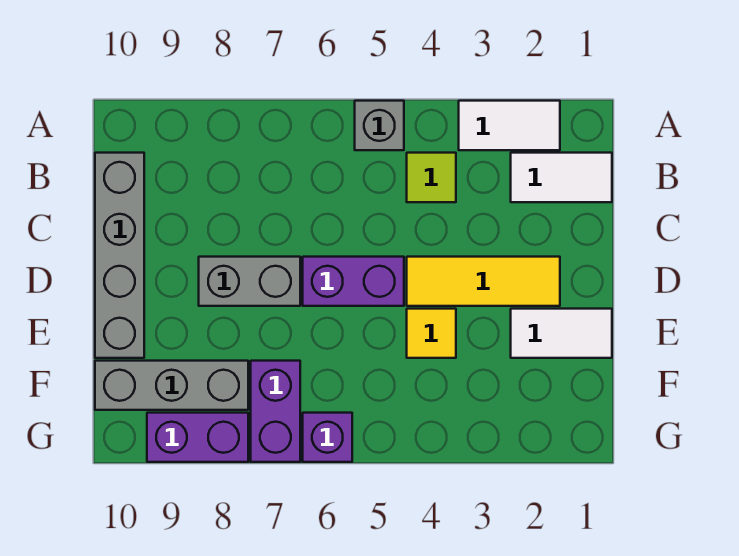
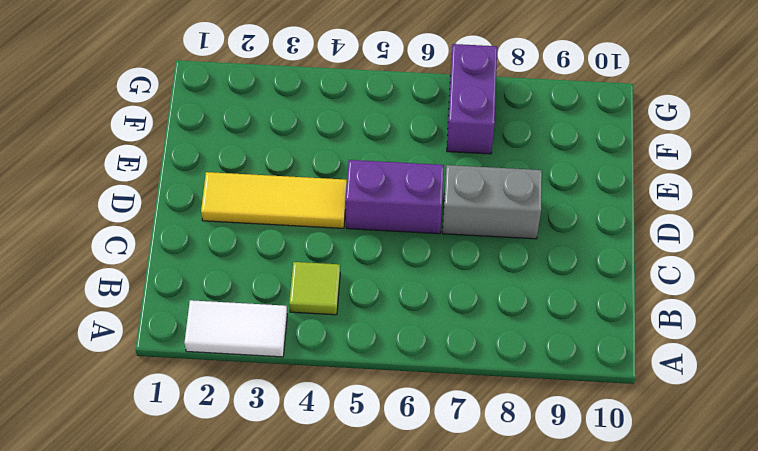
none -> grey 1x1 brick [355,101,404,150]
none -> white 1x2 tile [511,153,612,202]
none -> grey 1x4 brick [95,153,144,358]

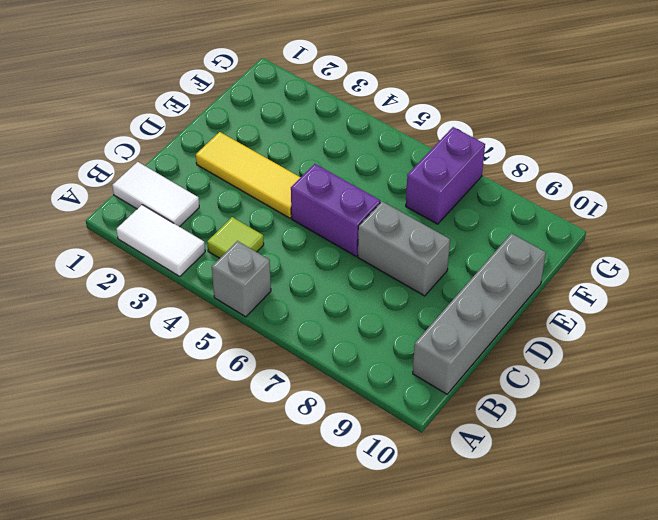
none -> white 1x2 tile [511,309,612,358]
none -> yellow 1x1 tile [407,309,456,358]
none -> grey 1x3 brick [95,361,248,410]

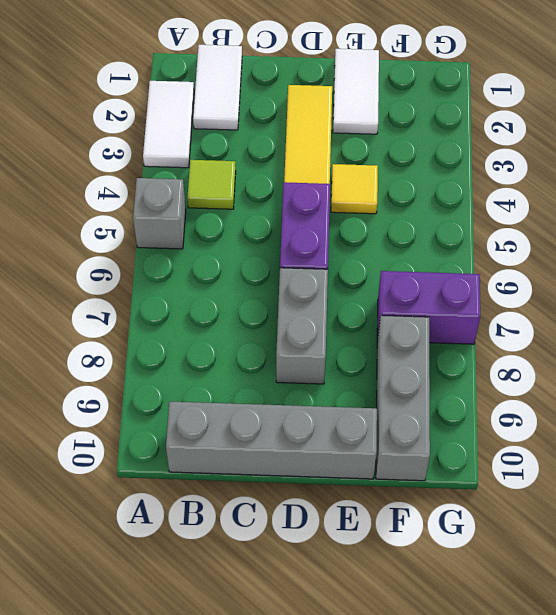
none -> purple 1x1 brick [303,413,352,462]
none -> purple 1x2 brick [147,413,248,462]

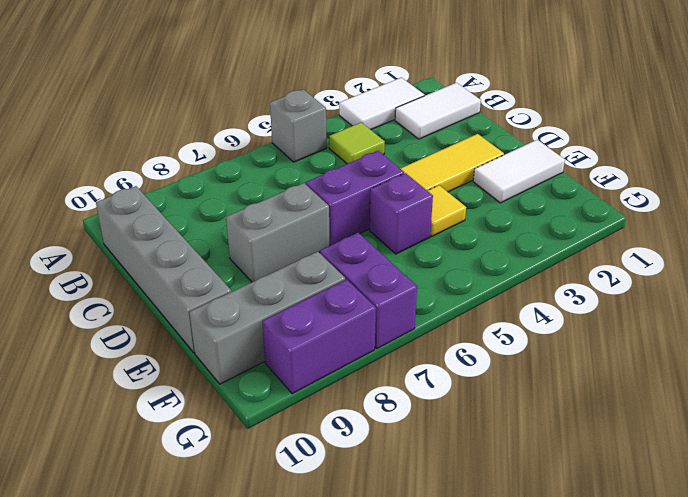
purple 1x1 brick [370,173,433,254] -> purple 1x1 brick moved to [303,413,352,462]

